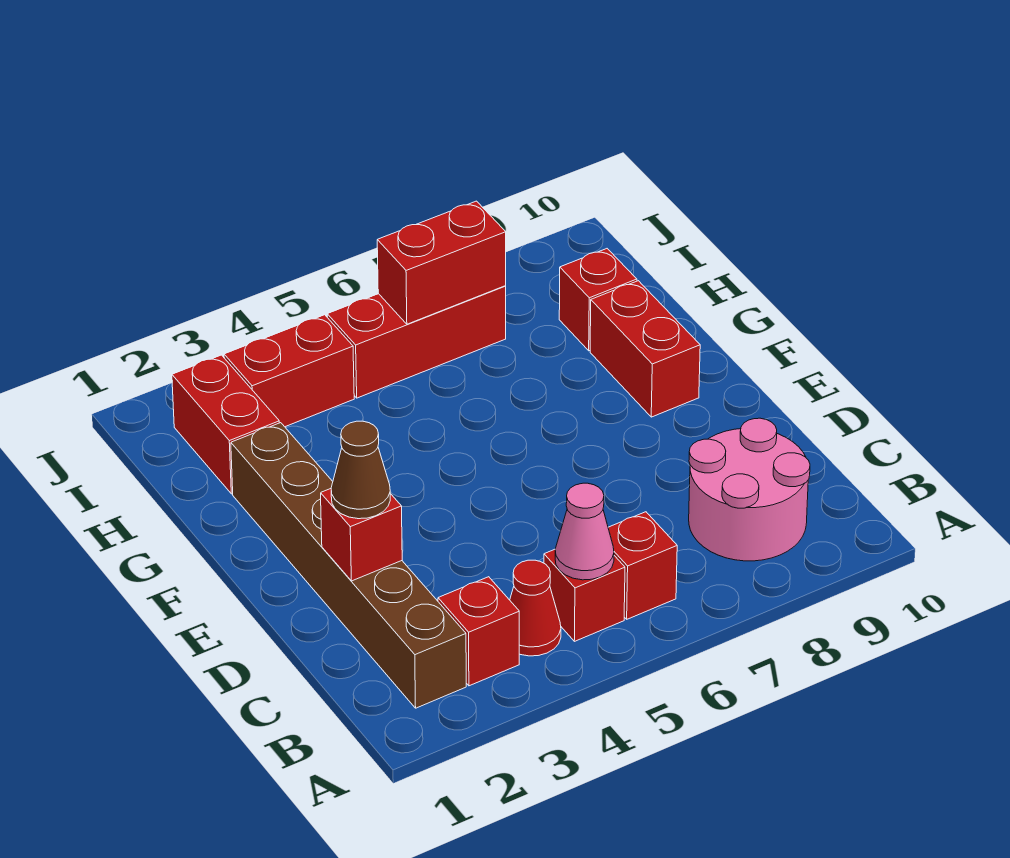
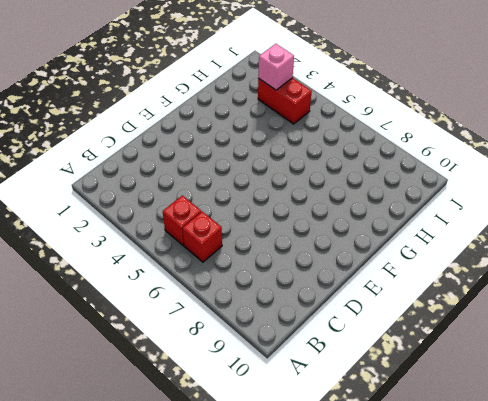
pink 1x1 brick [258,44,294,90] -> none
none -> brown 1x6 brick [231,423,466,708]
none -> red 1x1 brick [438,577,519,686]
none -> red 1x1 cone [510,560,561,656]

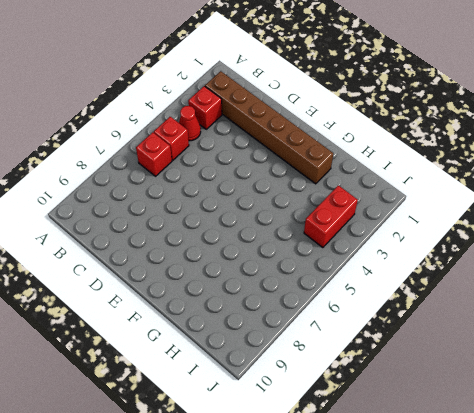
none -> pink 2x2 round brick [689,418,810,561]
none -> red 1x2 brick [590,281,700,417]
none -> red 1x2 brick [172,355,279,494]

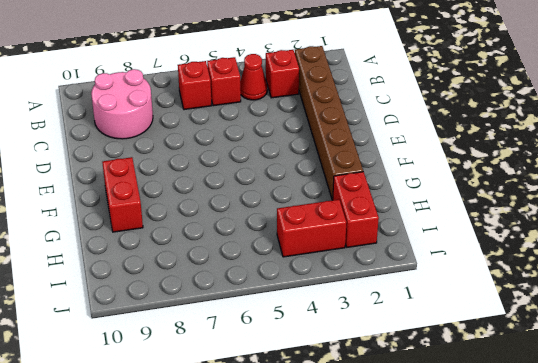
none -> red 1x1 brick [559,249,637,351]
none -> red 1x3 brick [327,286,506,398]
none -> pink 1x1 cone [555,483,614,580]

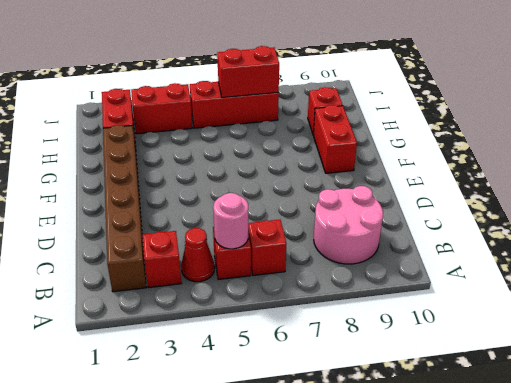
pink 1x1 round brick [213,193,248,249] -> pink 1x1 cone [555,483,614,580]
none -> red 1x1 brick [321,489,402,581]
none -> brown 1x1 cone [331,421,390,519]

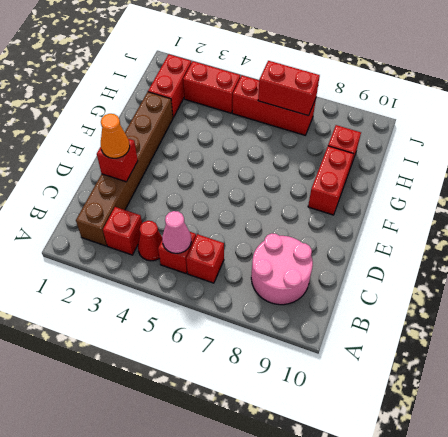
orange 1x1 cone [101,114,130,158] -> brown 1x1 cone [331,421,390,519]

